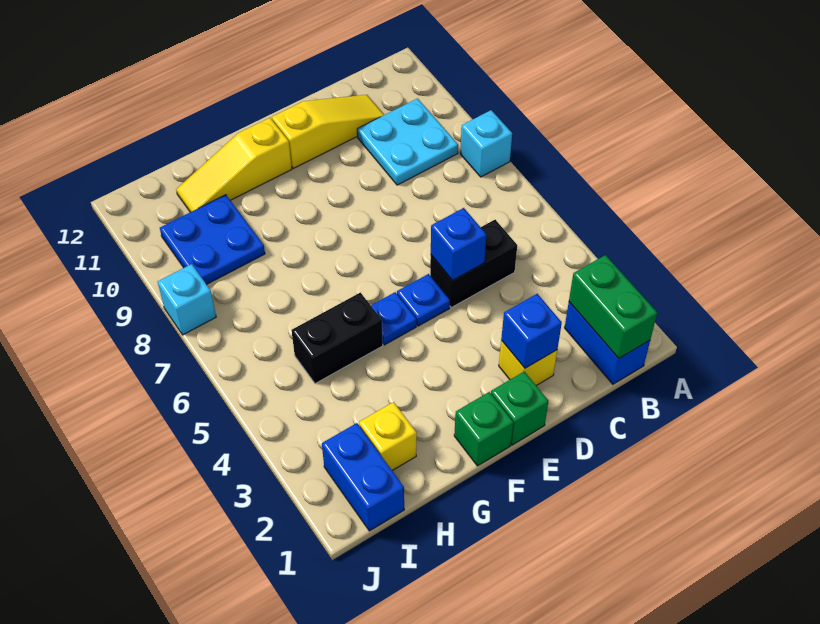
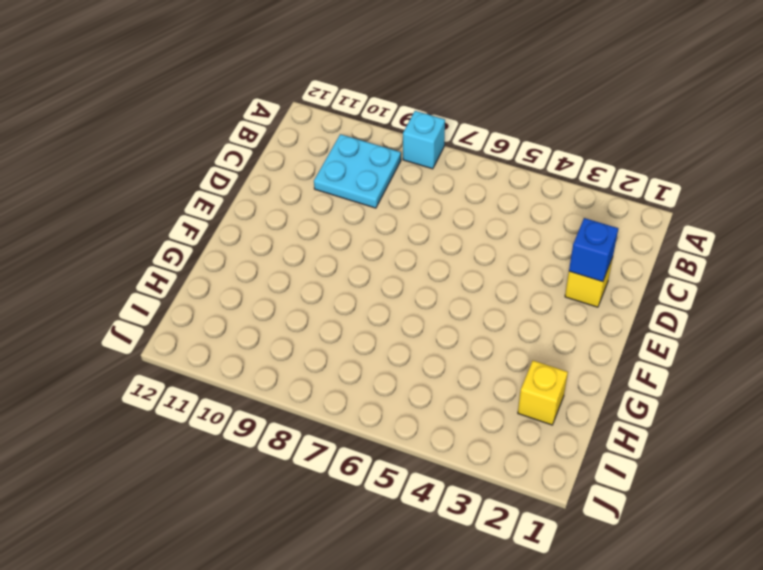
none -> blue 1x2 brick [565,302,650,384]
none -> black 1x2 brick [430,220,517,307]
none -> yellow 1x3 slope [272,95,384,168]

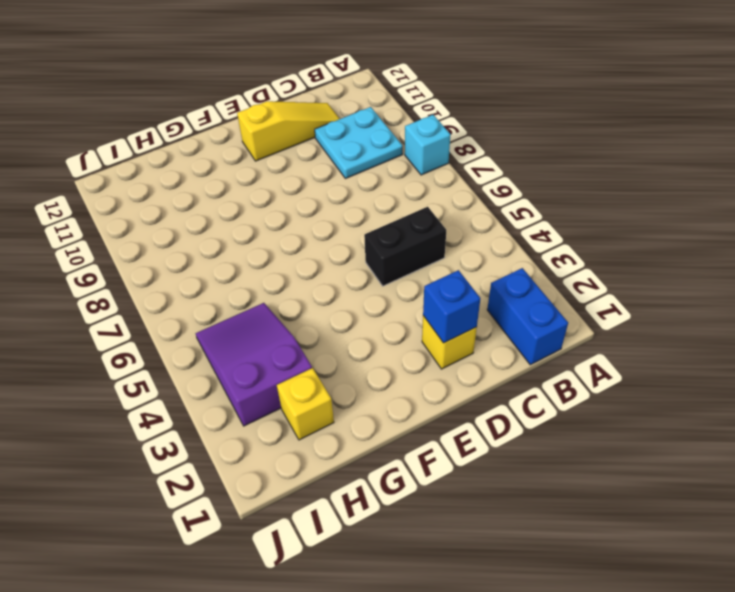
purple 2x3 slope [196,303,312,426] -> black 1x2 brick [291,293,383,384]
none -> green 1x1 brick [491,371,548,445]
none -> blue 1x1 plate [397,274,450,326]
none -> green 1x1 brick [454,392,513,466]

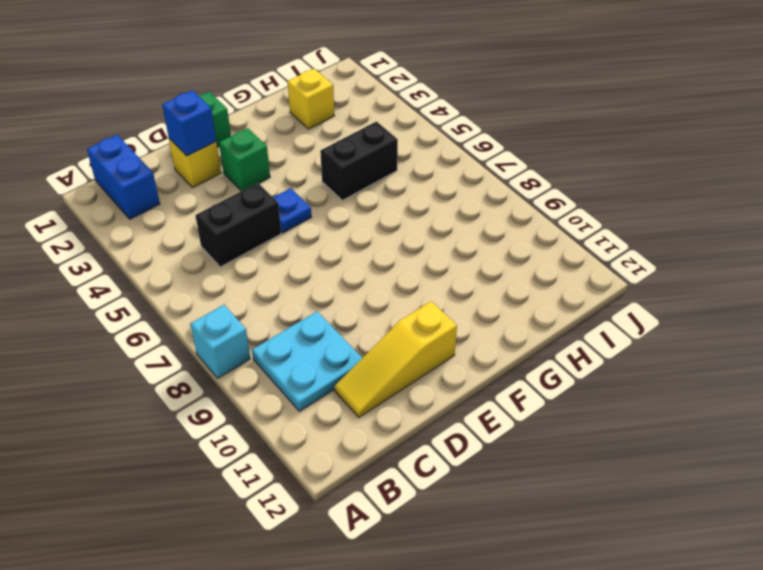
green 1x1 brick [219,128,270,191] -> green 1x1 brick moved to [454,392,513,466]
none -> blue 1x1 plate [371,292,417,345]
none -> yellow 1x3 slope [176,118,292,212]
none -> blue 2x2 plate [160,195,265,284]

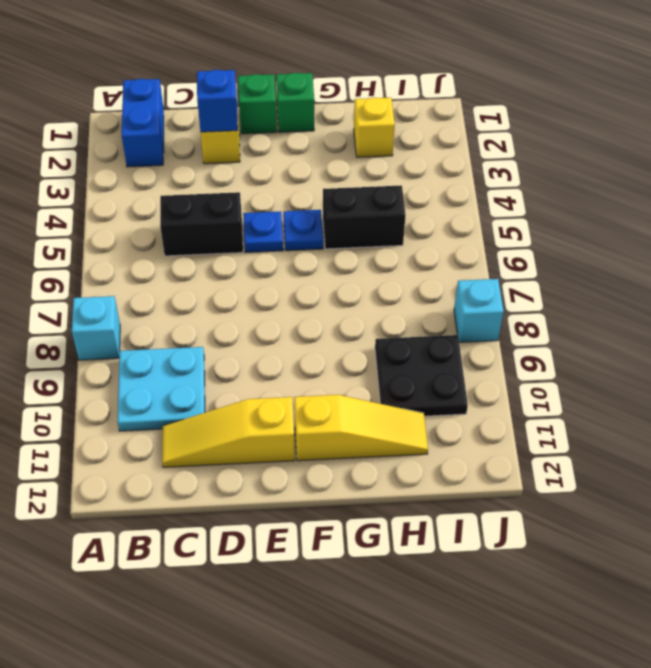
black 2x2 plate [375,335,468,416] -> blue 2x2 plate [160,195,265,284]
none -> blue 1x2 brick [322,423,404,531]
none -> green 1x2 brick [569,255,657,358]
none -> blue 1x1 brick [431,208,486,281]

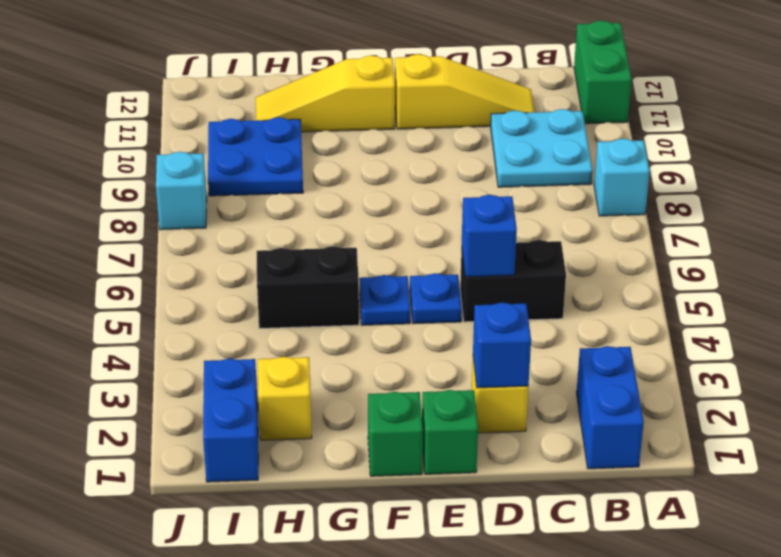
green 1x2 brick [574,21,632,124] -> green 1x2 brick moved to [569,255,657,358]

